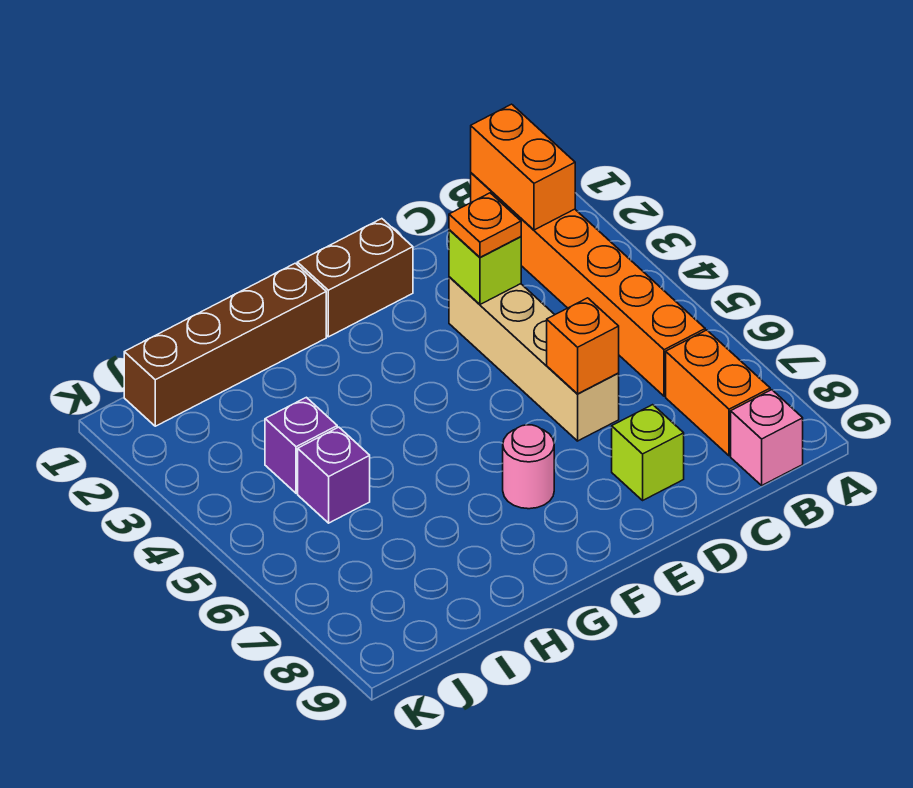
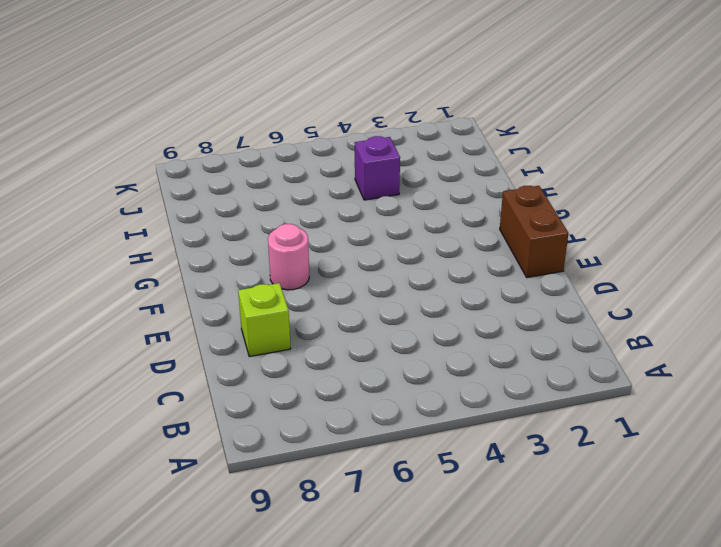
none -> orange 1x6 brick [471,173,705,396]
none -> orange 1x2 brick [666,330,770,456]
none -> pink 1x1 brick [731,390,803,485]

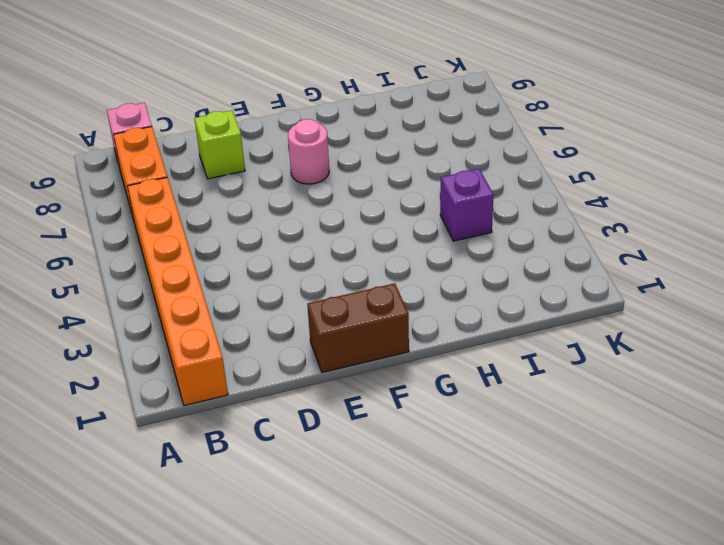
none -> tan 1x4 brick [449,277,619,441]
none -> brown 1x4 brick [124,263,326,426]
none -> purple 1x1 brick [298,427,370,523]

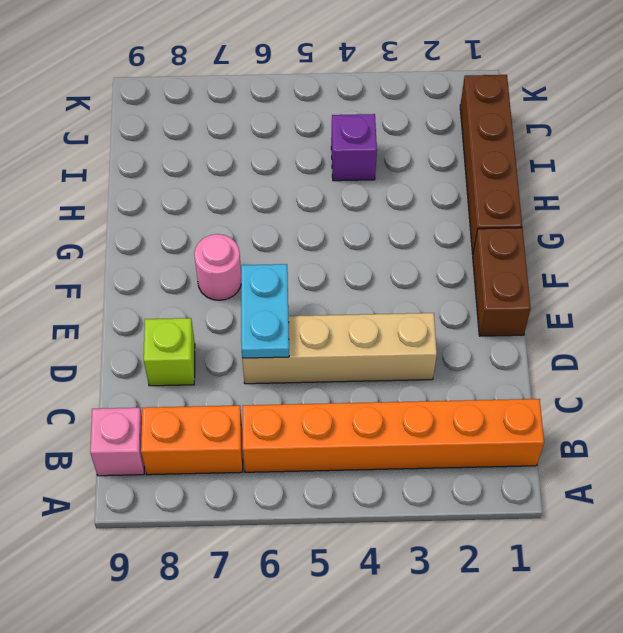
cyan 1x2 plate [241,264,289,358] -> orange 1x1 brick [547,298,619,394]
none -> purple 1x1 brick [298,427,370,523]
none -> orange 1x2 brick [471,104,575,230]
none -> lime 1x1 brick [449,230,521,304]

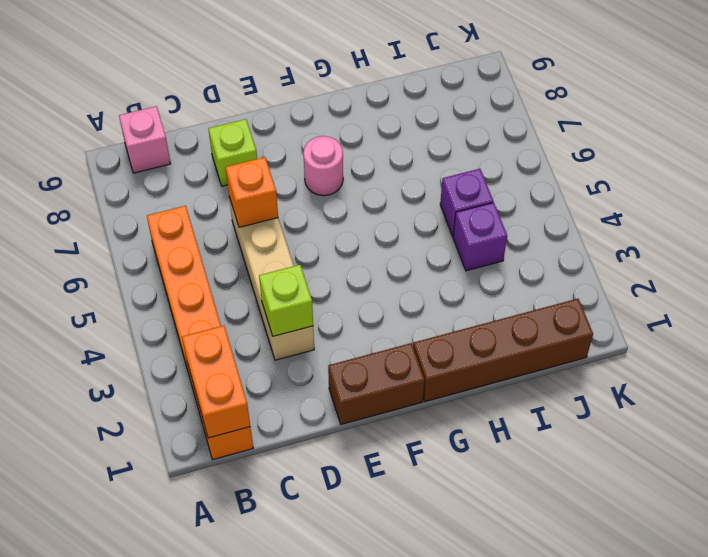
none -> orange 1x2 brick [666,330,770,456]
none -> orange 1x1 plate [449,193,521,258]

